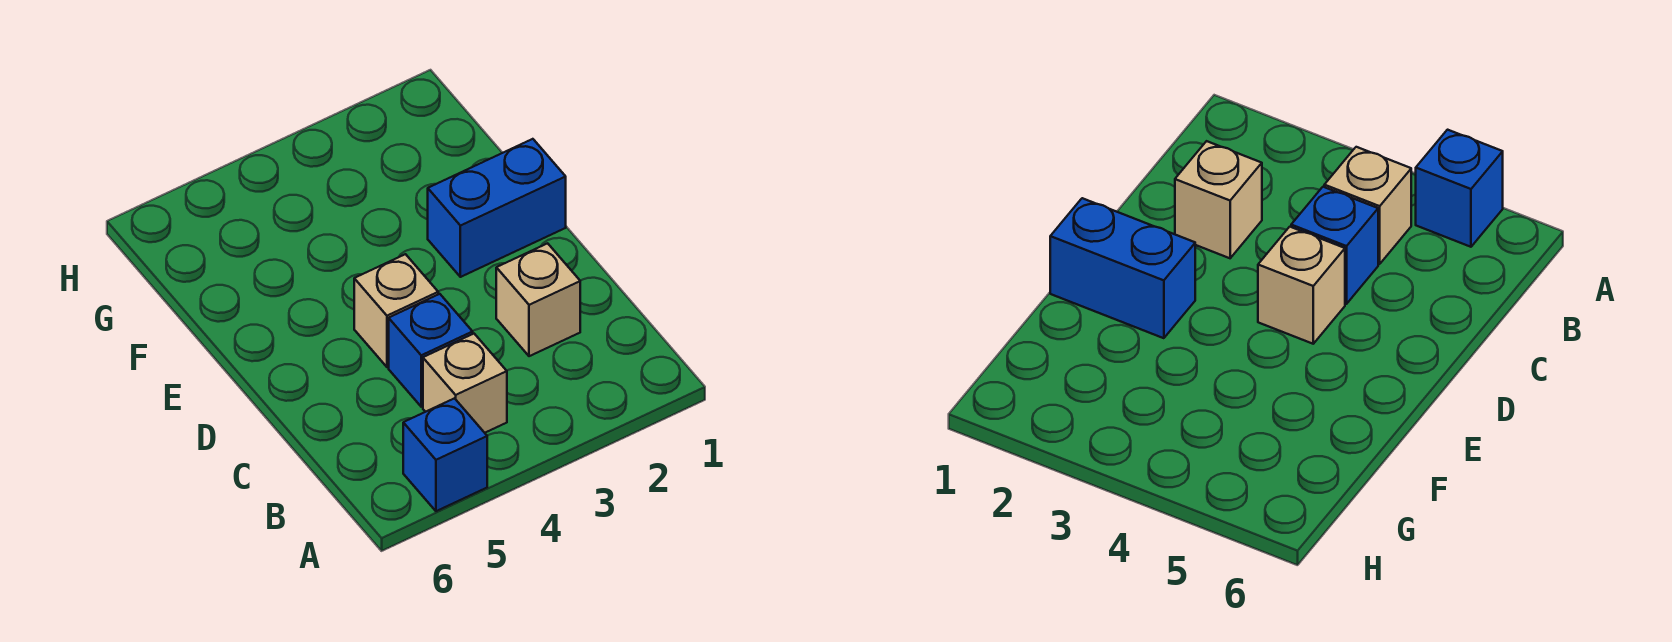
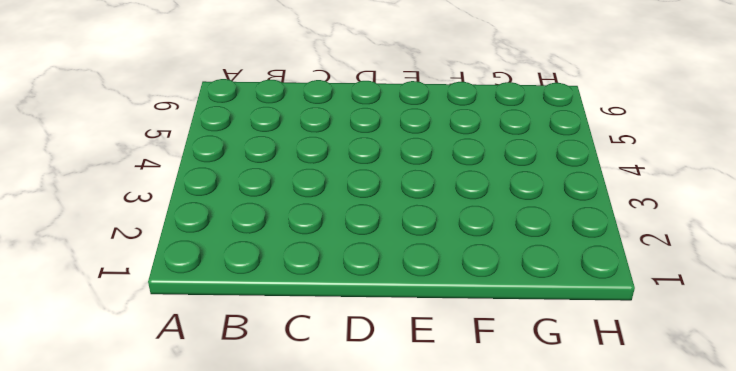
none -> blue 1x1 brick [403,398,487,511]
none -> tan 1x1 brick [423,334,507,433]

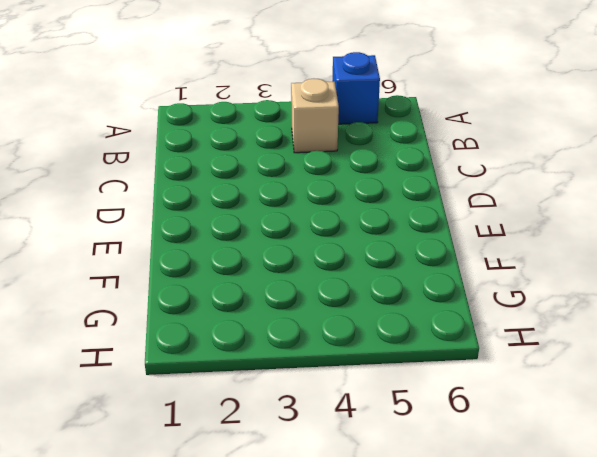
none -> tan 1x1 brick [496,243,580,356]
none -> blue 1x1 brick [389,294,473,407]

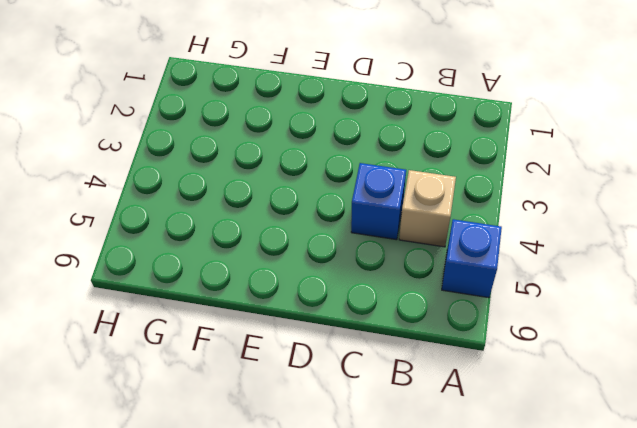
none -> tan 1x1 brick [496,243,580,356]
none -> tan 1x1 brick [354,254,438,367]

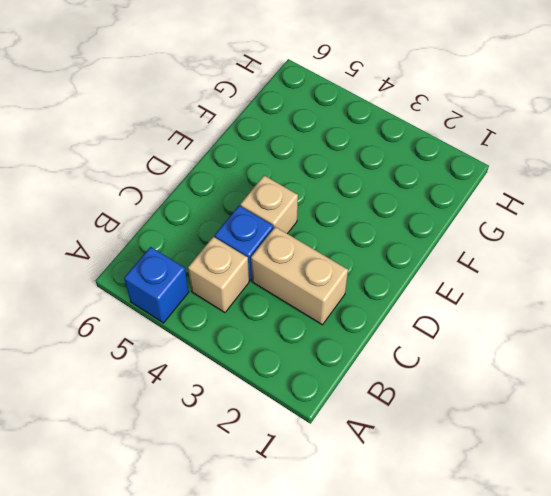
tan 1x2 brick [251,227,348,325] -> tan 1x1 brick [496,243,580,356]
none -> blue 1x2 brick [428,139,566,277]

